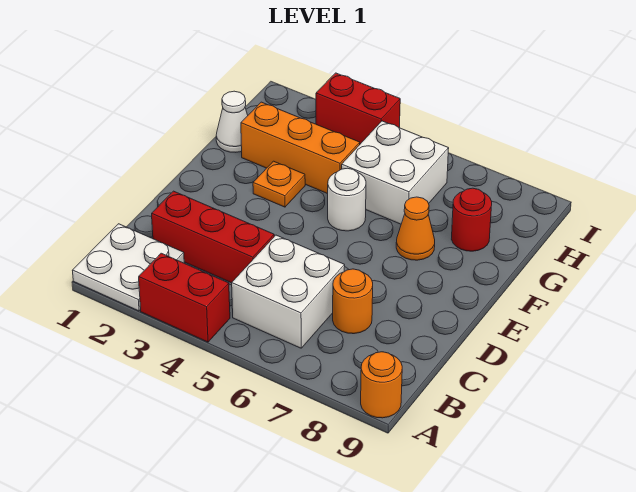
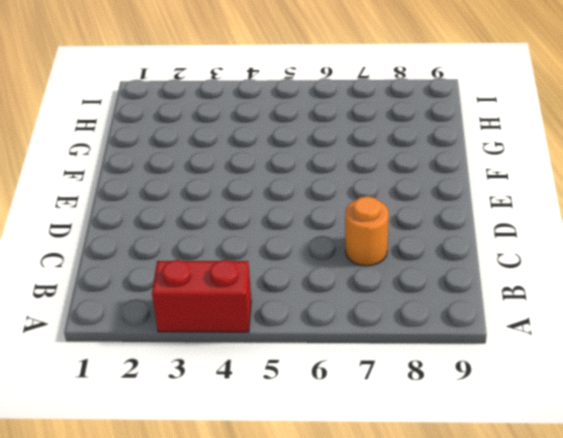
none -> white 2x2 plate [72,224,184,311]
none -> orange 1x1 round brick [361,352,402,418]
none -> white 2x2 brick [232,235,345,348]

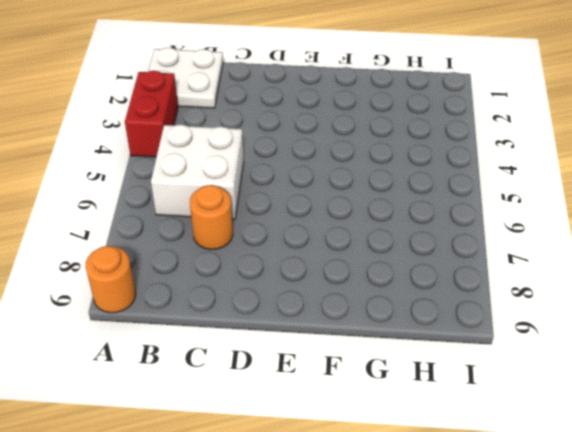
none -> red 1x3 brick [152,191,274,283]
none -> orange 1x1 plate [253,161,305,207]
none -> white 1x1 round brick [328,168,366,231]

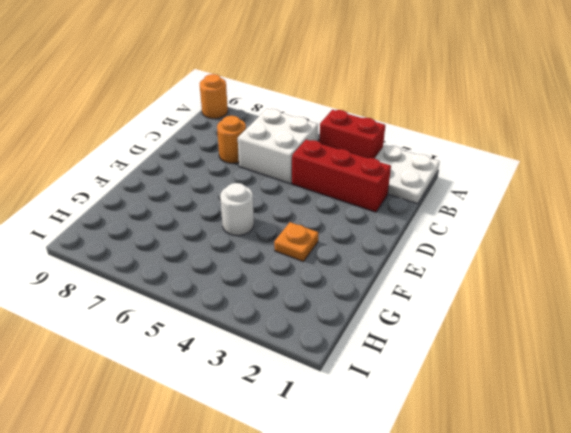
none -> orange 1x1 cone [396,197,435,260]
none -> white 1x1 cone [216,91,248,152]
none -> orange 1x3 brick [241,102,360,194]

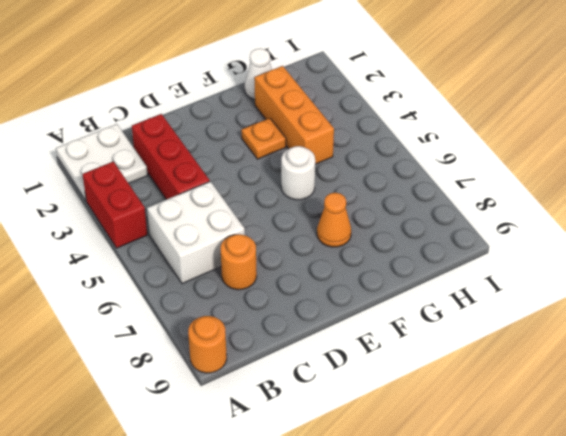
none -> white 2x2 brick [342,121,449,224]
none -> red 1x1 round brick [452,188,492,251]
none -> red 1x2 brick [316,73,400,144]

